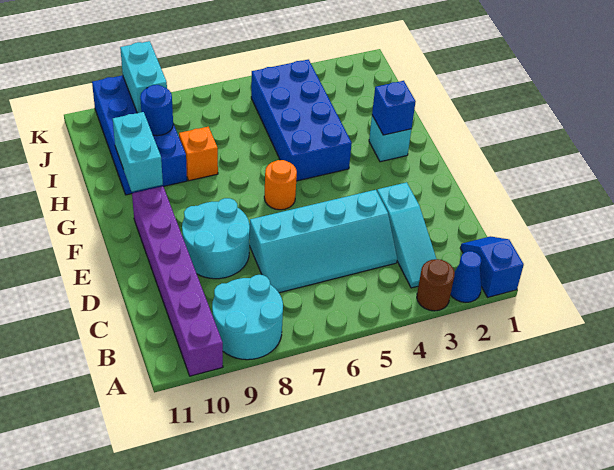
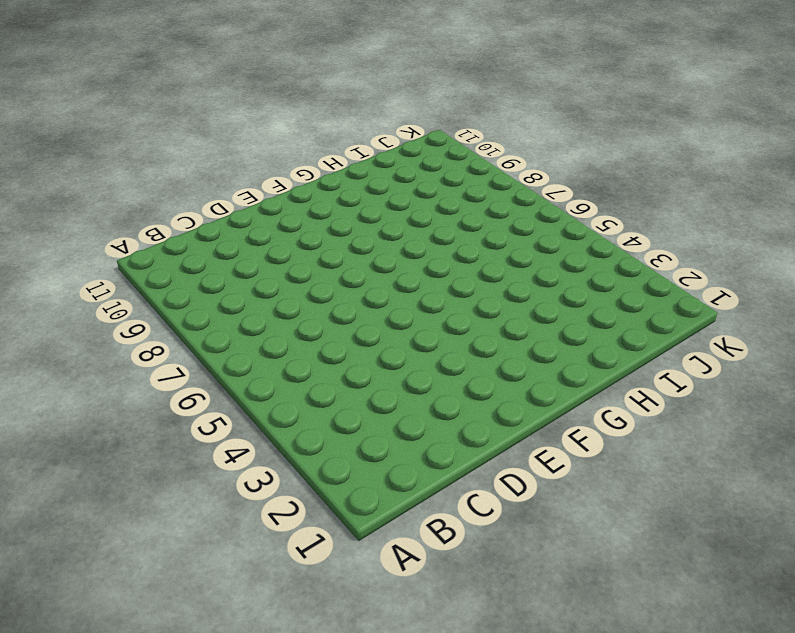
none -> blue 1x2 slope [460,236,524,297]
none -> blue 1x1 cone [451,251,482,302]
none -> brown 1x1 round brick [417,259,455,311]

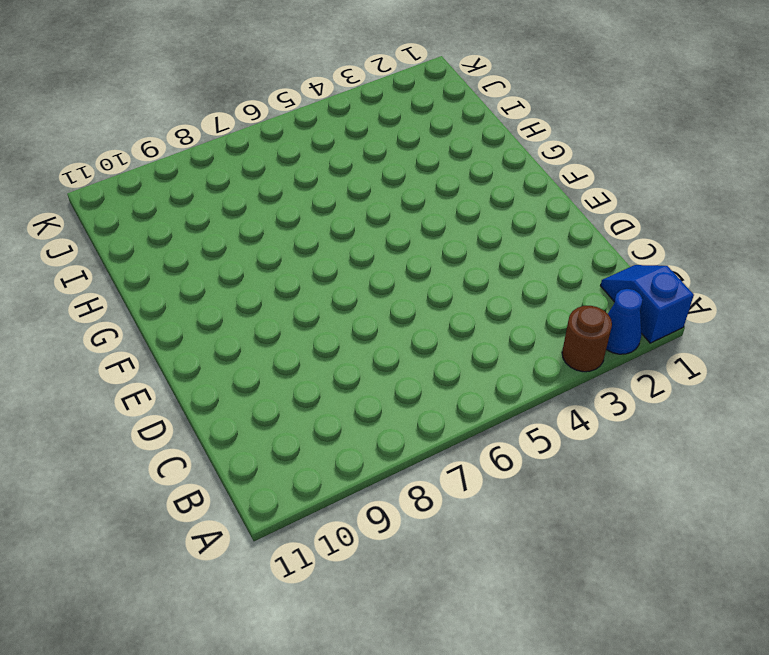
none -> cyan 2x2 round brick [212,275,283,360]
none -> purple 1x6 brick [132,186,223,376]
none -> cyan 1x3 slope [377,182,436,288]

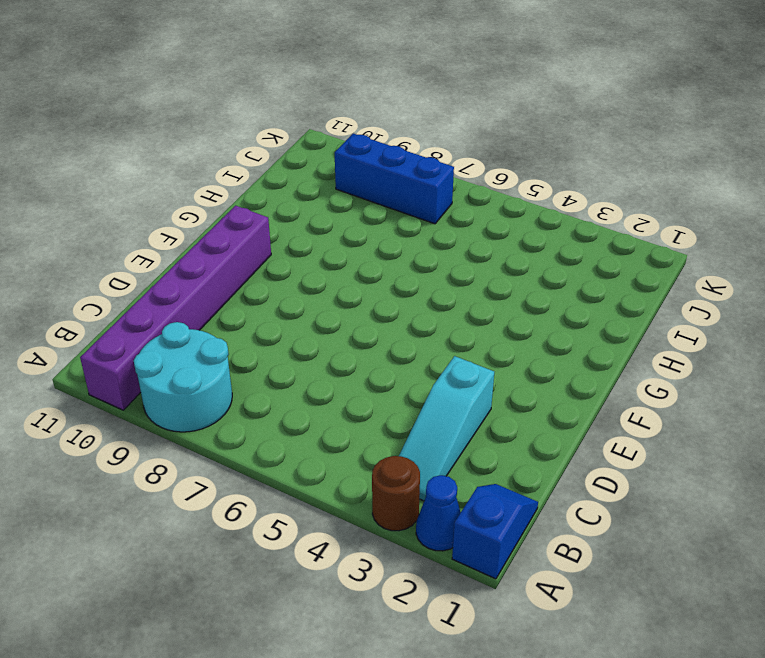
blue 1x3 brick [335,134,454,224] -> blue 2x4 brick [92,75,187,195]
none -> cyan 2x4 slope [249,190,397,293]
none -> cyan 2x2 round brick [182,198,250,279]
none -> orange 1x1 round brick [264,160,297,210]

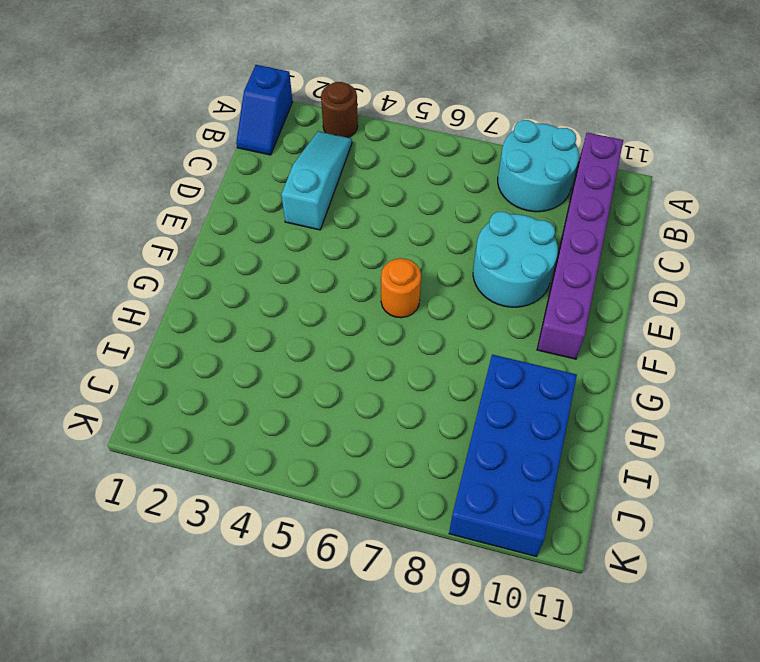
none -> blue 1x1 cone [451,251,482,302]
none -> cyan 2x4 slope [249,190,397,293]
none -> cyan 1x1 brick [369,116,411,162]

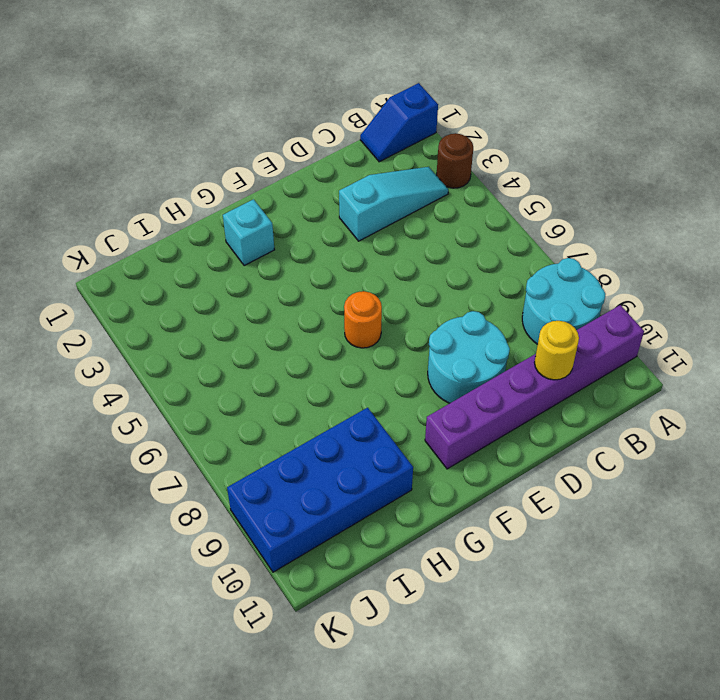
yellow 1x1 round brick [534,321,579,380] -> none
none -> blue 1x1 cone [451,251,482,302]
none -> cyan 2x4 slope [249,190,397,293]
none -> blue 2x4 brick [251,60,352,181]

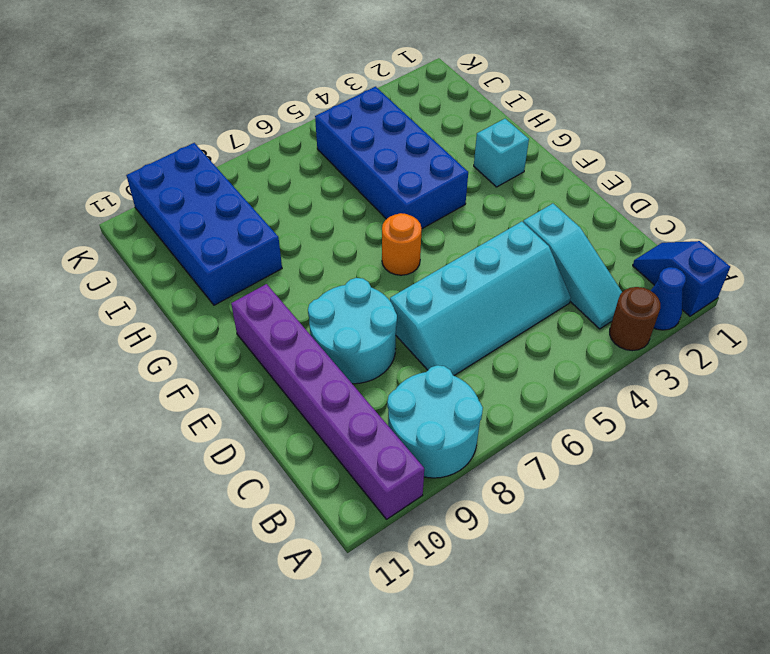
none -> orange 1x1 brick [179,127,218,181]
none -> blue 1x1 brick [372,81,416,135]
none -> cyan 1x2 brick [113,112,163,192]

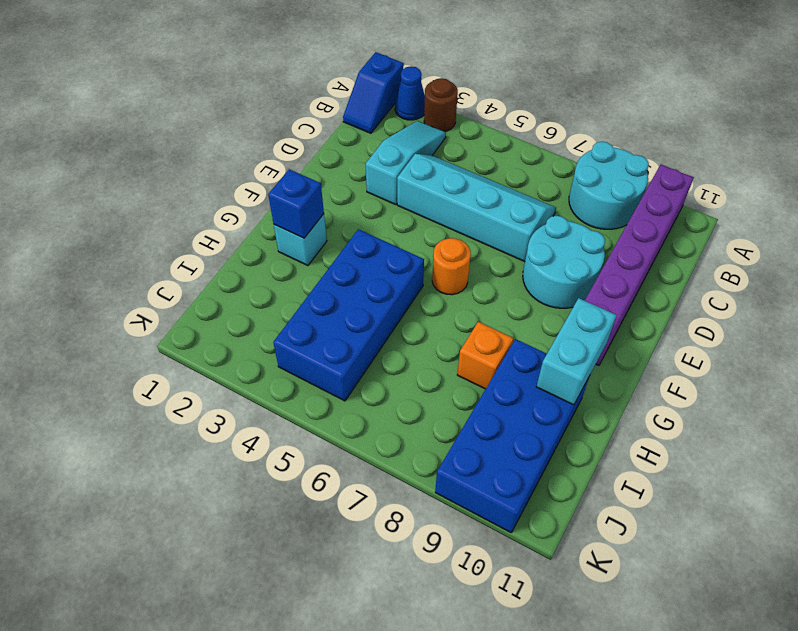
none -> blue 1x1 round brick [140,85,173,136]
none -> cyan 1x2 brick [120,41,167,113]

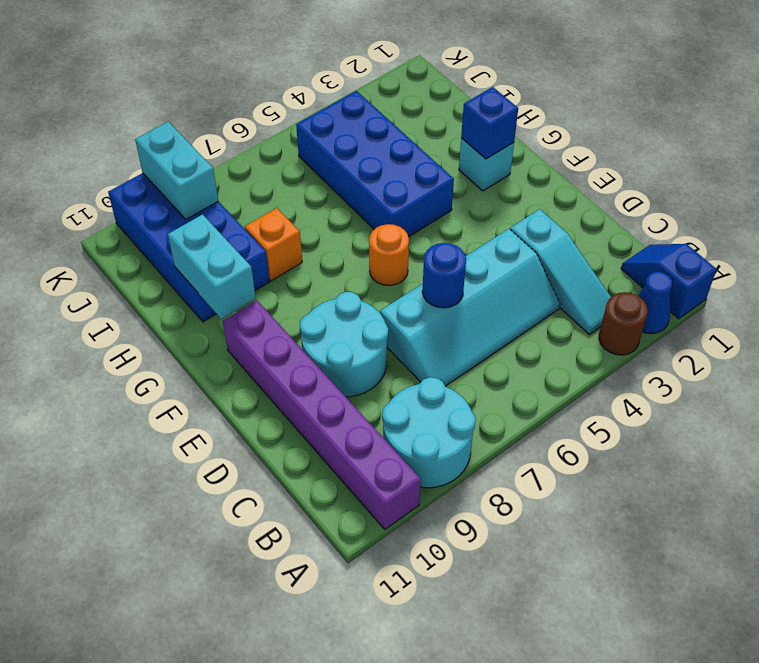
blue 1x1 round brick [422,243,466,308] -> blue 1x1 round brick moved to [140,85,173,136]

